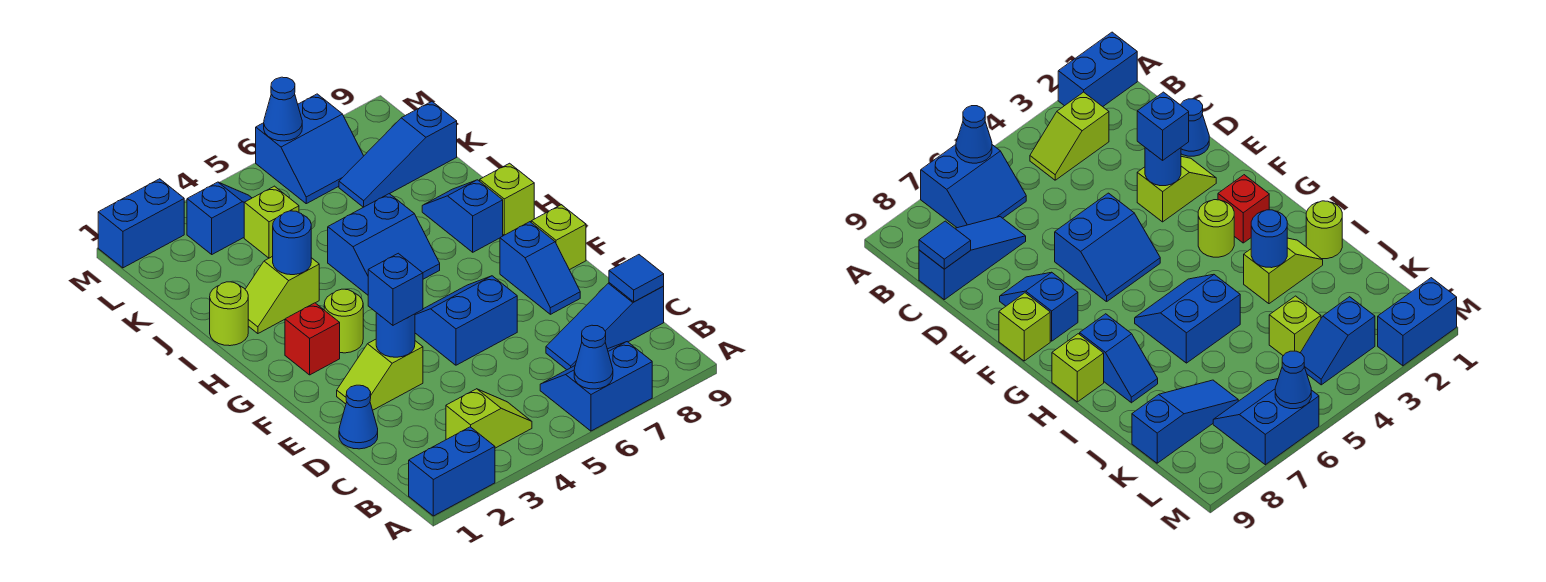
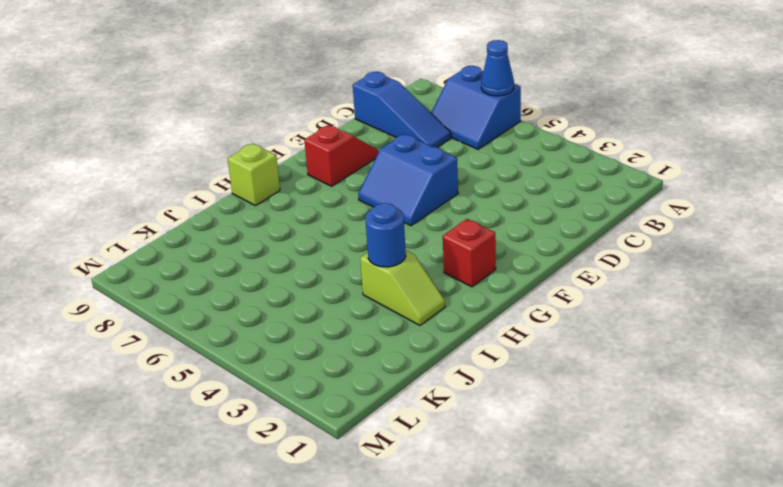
red 1x2 slope [304,125,379,186] -> blue 1x2 slope [500,222,580,314]
none -> blue 1x2 brick [409,427,495,516]
none -> lime 1x2 slope [446,389,532,448]
none -> blue 1x1 cone [339,385,378,449]

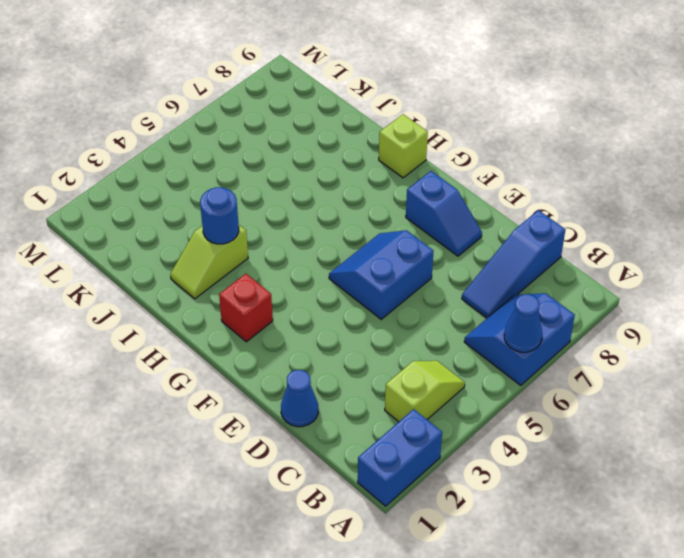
none -> lime 1x2 slope [337,339,423,410]
none -> lime 1x1 brick [531,205,586,270]
none -> lime 1x1 round brick [324,289,363,353]

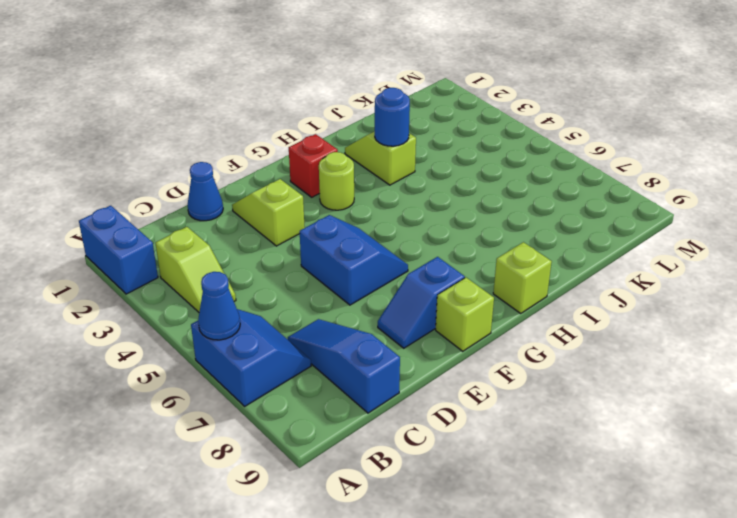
none -> blue 2x2 slope [328,194,440,295]
none -> blue 1x2 slope [422,180,503,252]
none -> lime 1x1 round brick [210,282,248,346]

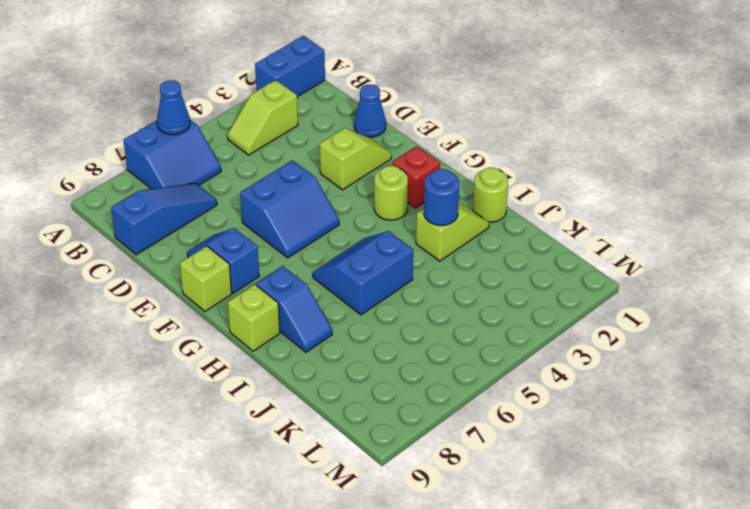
none -> lime 1x1 brick [244,186,299,258]
none -> blue 1x3 slope [339,102,457,207]
none -> blue 1x2 slope [187,182,252,254]

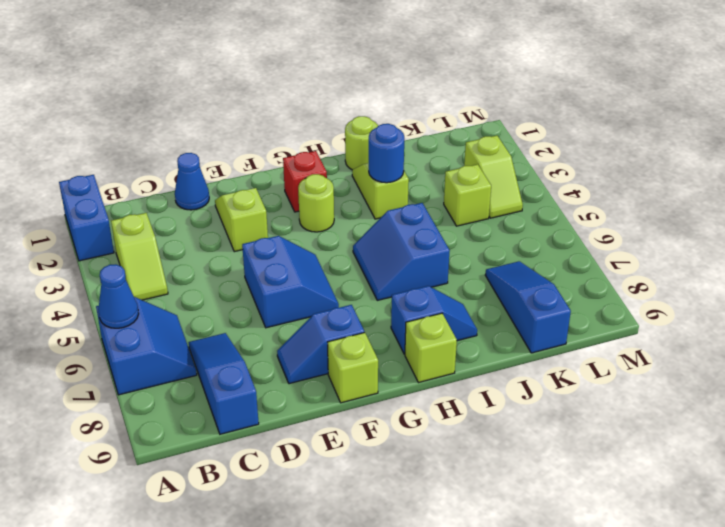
lime 1x2 slope [464,136,523,218] -> blue 1x2 slope [187,182,252,254]
none -> blue 2x2 slope [256,94,363,204]
none -> blue 1x2 brick [98,179,184,268]
none -> blue 1x1 tile [609,255,664,302]

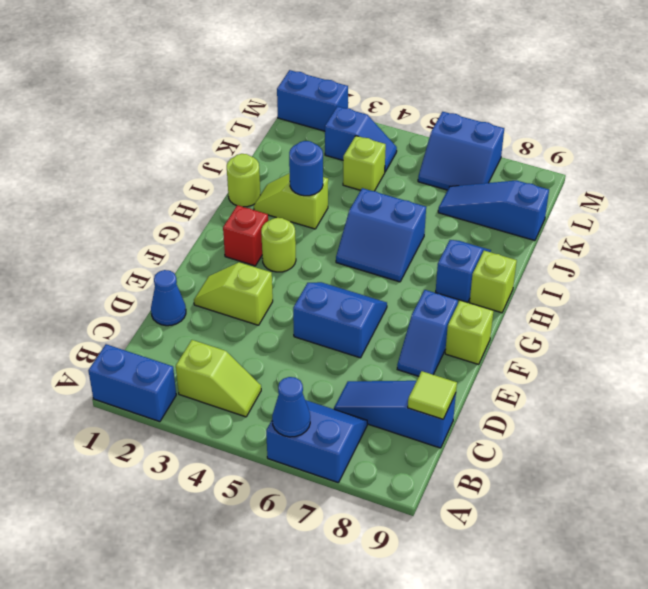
lime 1x1 tile [408,371,457,419] -> blue 1x1 tile [609,255,664,302]
none -> blue 1x1 round brick [376,313,415,357]
none -> blue 1x1 cone [264,77,302,141]
none -> blue 1x1 brick [368,253,423,325]

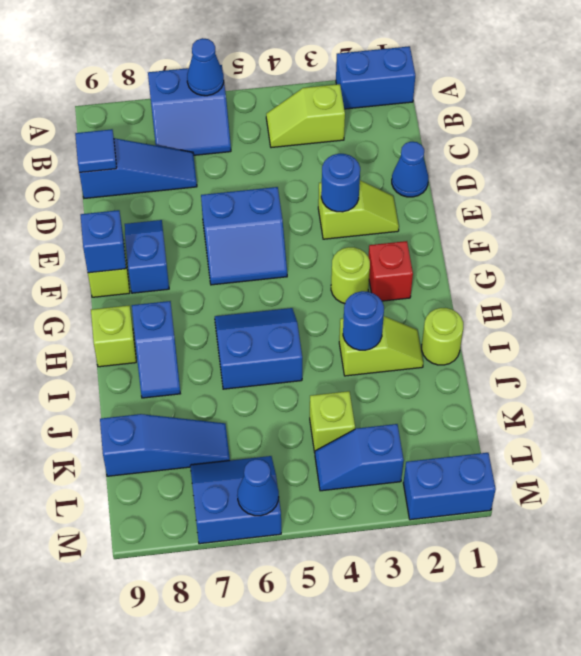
blue 1x1 brick [81,210,126,273] -> blue 1x1 brick moved to [368,253,423,325]

